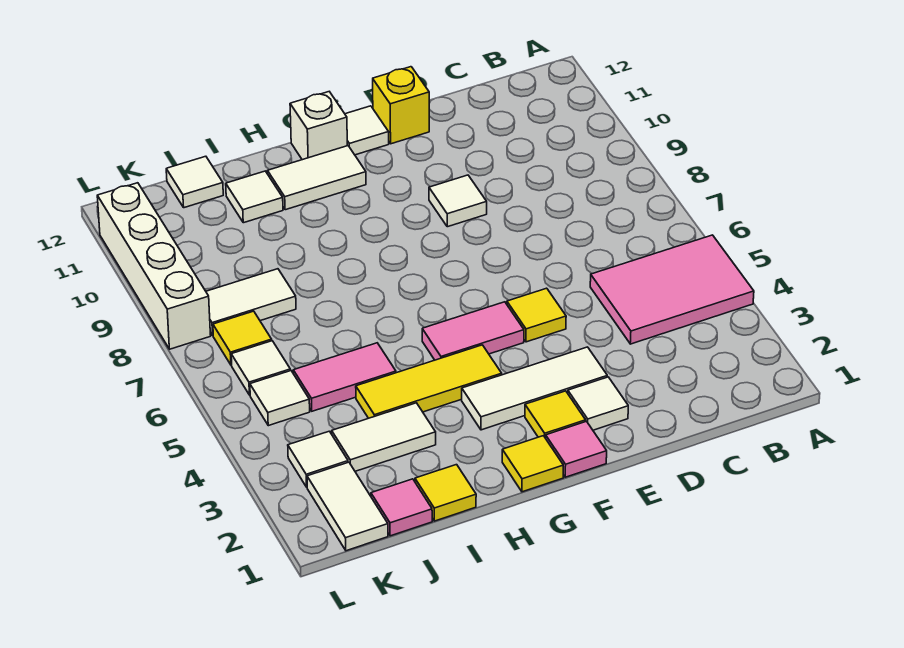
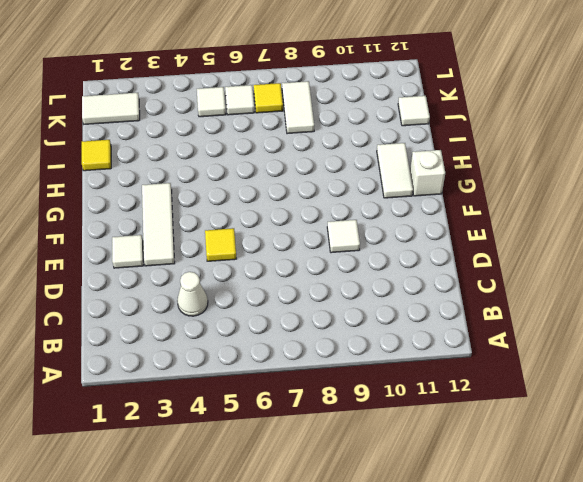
white 1x1 cone [177,272,208,316] -> pink 2x3 tile [590,235,754,344]
none -> yellow 1x1 brick [373,67,429,144]
none -> pink 1x1 tile [546,421,607,477]
none -> yellow 1x1 tile [525,391,586,438]

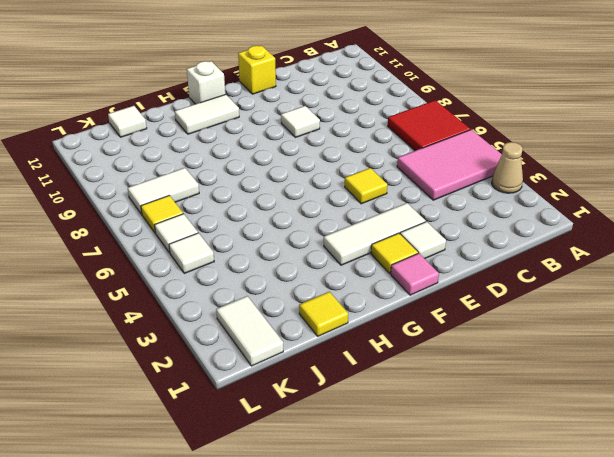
tan 1x1 cone [492,142,523,193] -> none
red 2x2 tile [388,100,470,151] -> none
none -> pink 1x2 tile [422,302,524,360]
none -> white 1x1 tile [345,106,389,155]
none -> yellow 1x1 tile [502,436,563,492]

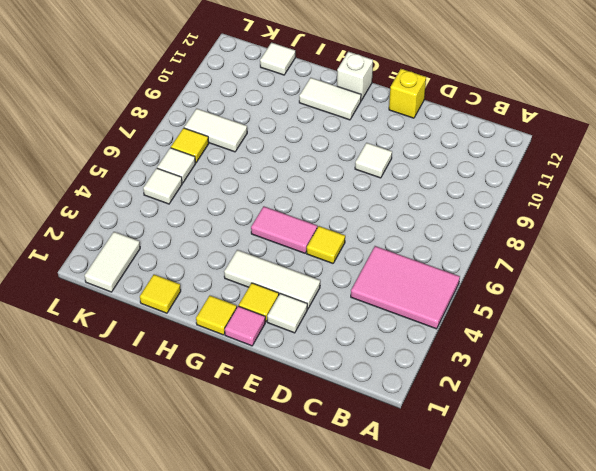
none -> white 1x1 tile [345,106,389,155]
none -> yellow 1x3 tile [356,345,502,418]
none -> white 1x2 tile [332,403,436,471]

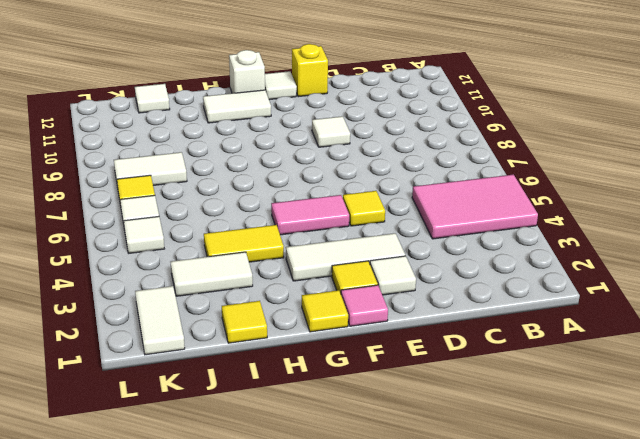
yellow 1x2 tile [204,225,284,262] -> yellow 1x3 tile [356,345,502,418]
none -> pink 1x2 tile [293,343,396,411]
none -> white 1x1 tile [226,171,283,223]
none -> pink 1x1 tile [371,479,432,536]

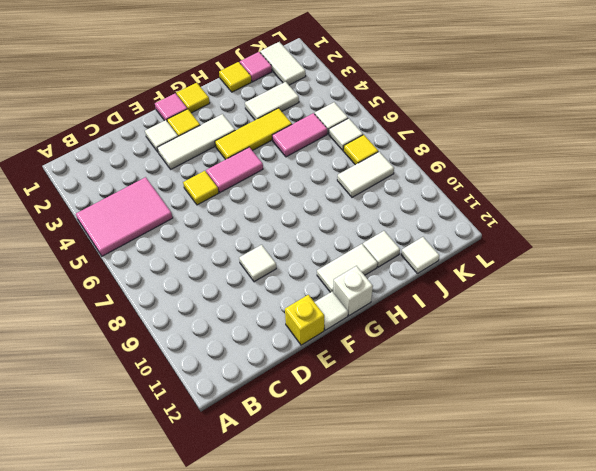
none -> white 1x1 tile [288,431,348,487]
none -> white 1x4 brick [97,183,211,349]

